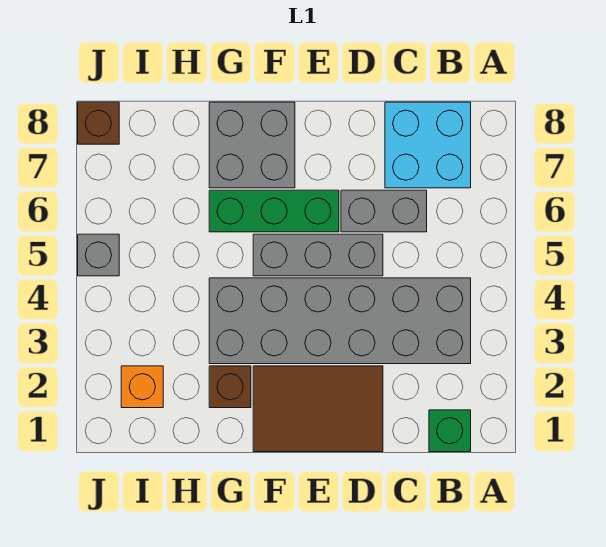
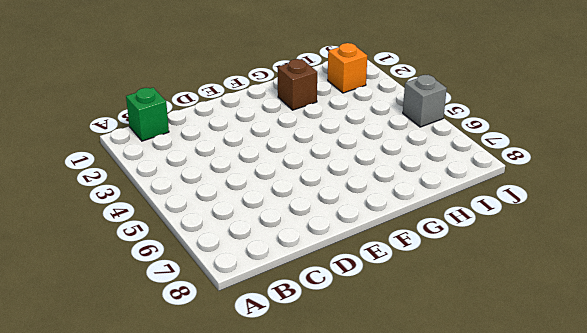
none -> grey 2x6 brick [209,278,471,364]
none -> cyan 2x2 brick [385,102,471,188]
none -> grey 1x2 brick [341,190,427,232]

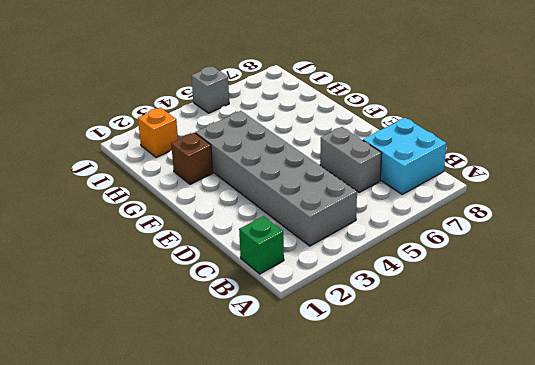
none -> brown 2x3 tile [253,366,383,452]
none -> grey 1x3 brick [253,234,383,276]
none -> green 1x3 brick [209,190,339,232]

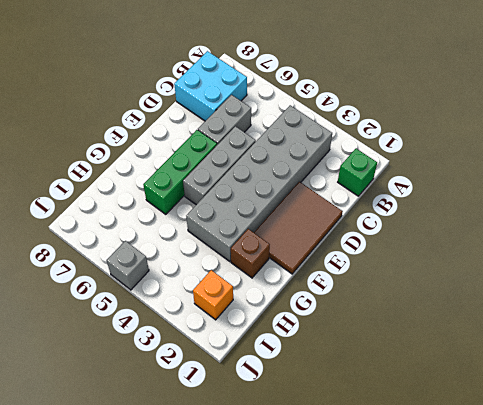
none -> grey 2x2 brick [209,102,295,188]
none -> brown 1x1 brick [78,102,119,144]

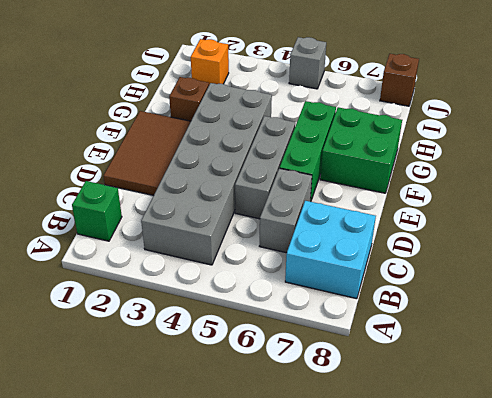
green 2x2 brick [320,107,402,193] -> grey 2x2 brick [209,102,295,188]

